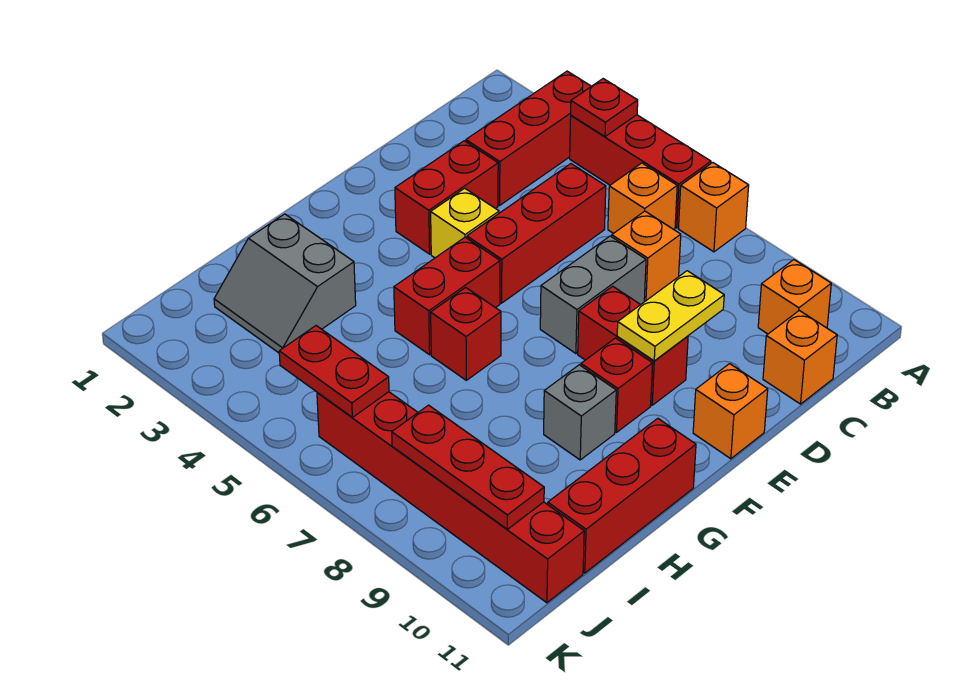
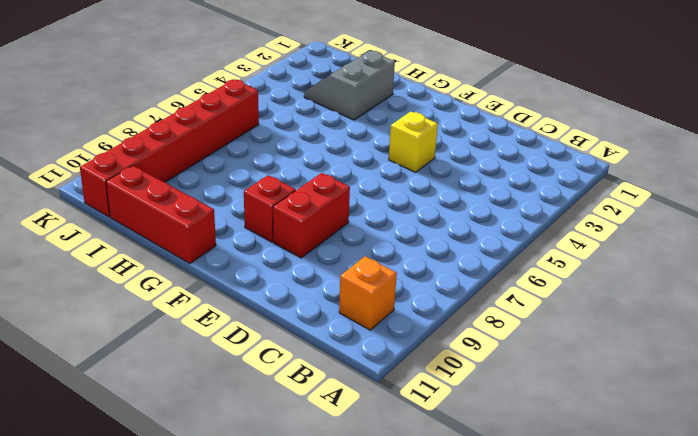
none -> red 1x3 brick [466,71,591,205]
none -> red 1x3 brick [570,115,711,228]
none -> orange 1x1 brick [678,163,749,252]

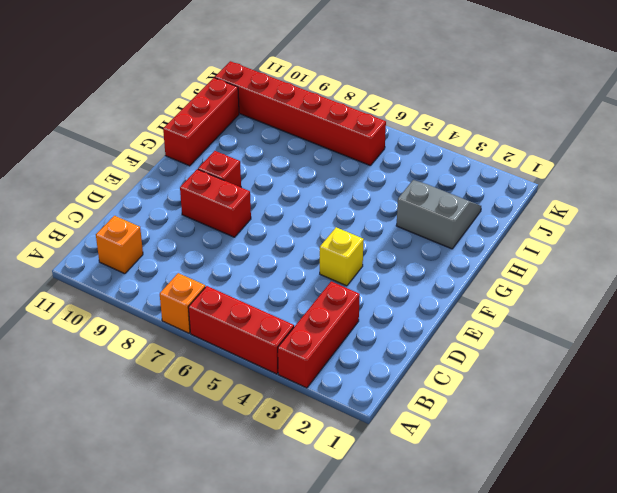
none -> orange 1x1 brick [608,163,677,233]
none -> red 1x3 brick [467,164,606,303]
none -> orange 1x1 brick [612,211,681,301]

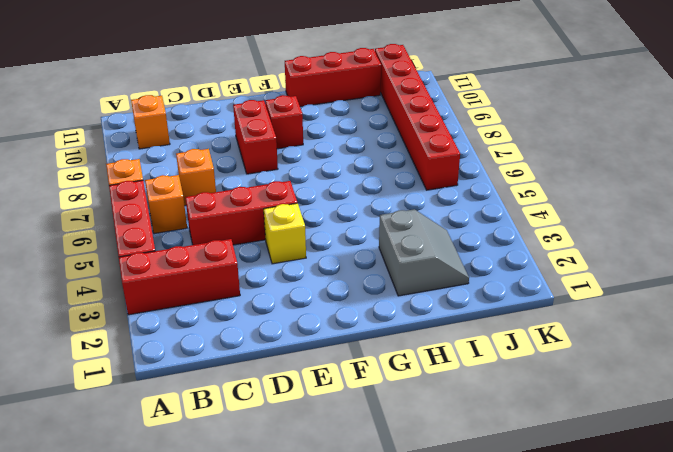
none -> orange 1x1 brick [763,311,837,404]
none -> red 1x2 brick [395,141,498,254]
none -> grey 1x2 brick [540,236,646,353]

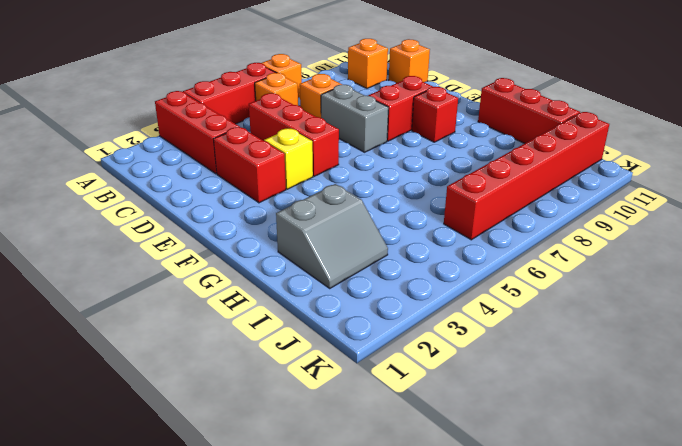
none -> orange 1x1 brick [693,364,768,459]
none -> red 1x2 brick [394,237,500,355]
none -> red 1x1 brick [431,288,501,380]

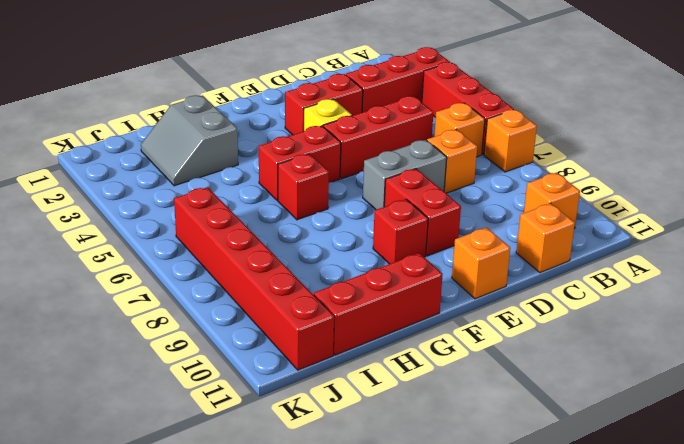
none -> grey 1x1 brick [544,365,616,460]
none -> red 1x1 plate [571,79,638,137]
none -> yellow 1x2 plate [617,271,724,361]

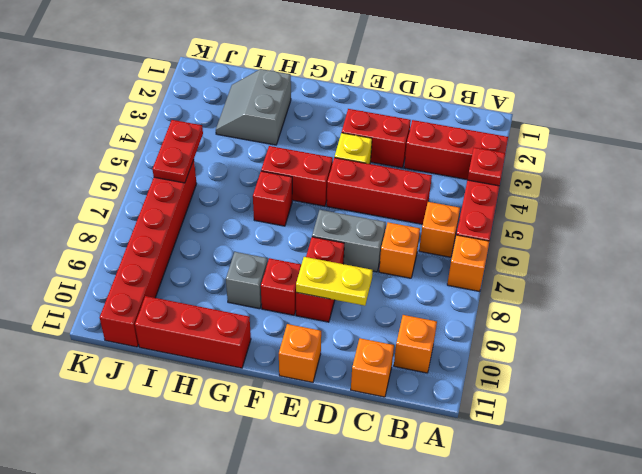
none -> red 1x3 plate [392,405,544,529]

